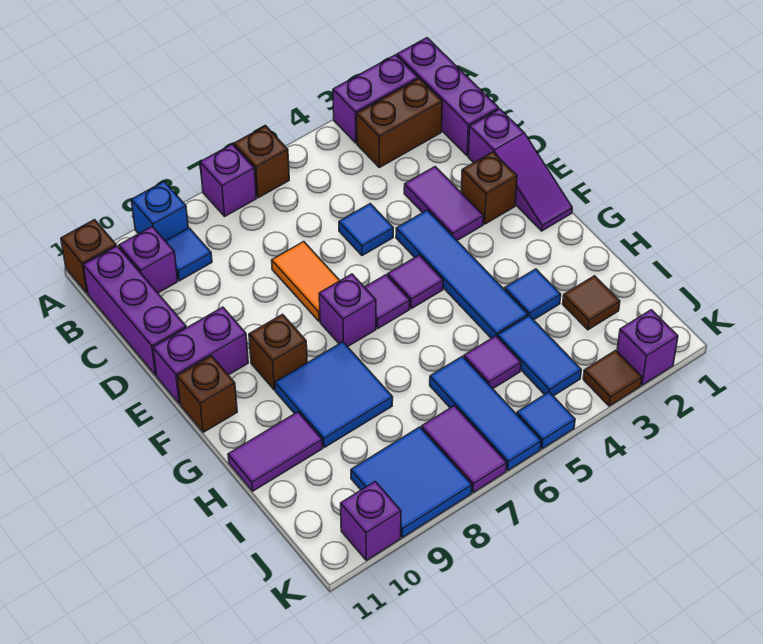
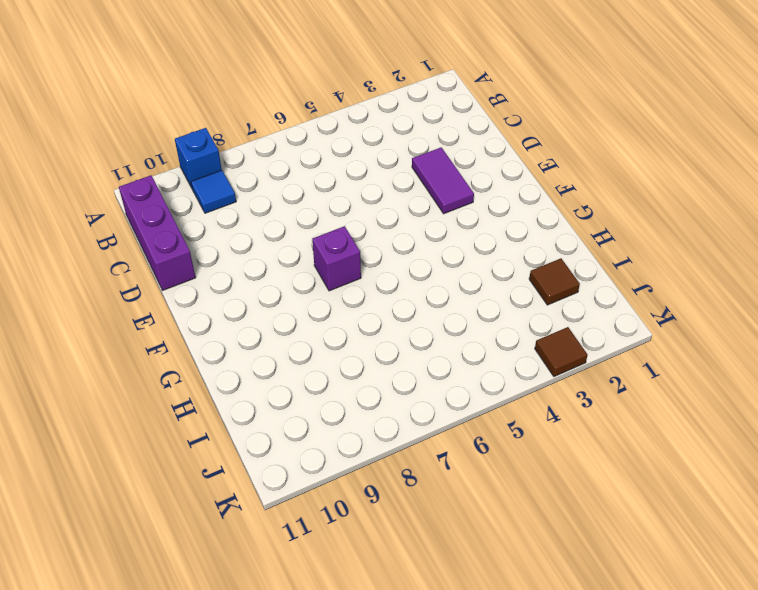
none -> purple 1x3 brick [397,38,499,156]
none -> purple 1x2 brick [333,55,418,143]
none -> brown 1x1 brick [234,126,289,198]
none -> purple 1x1 brick [200,144,256,216]

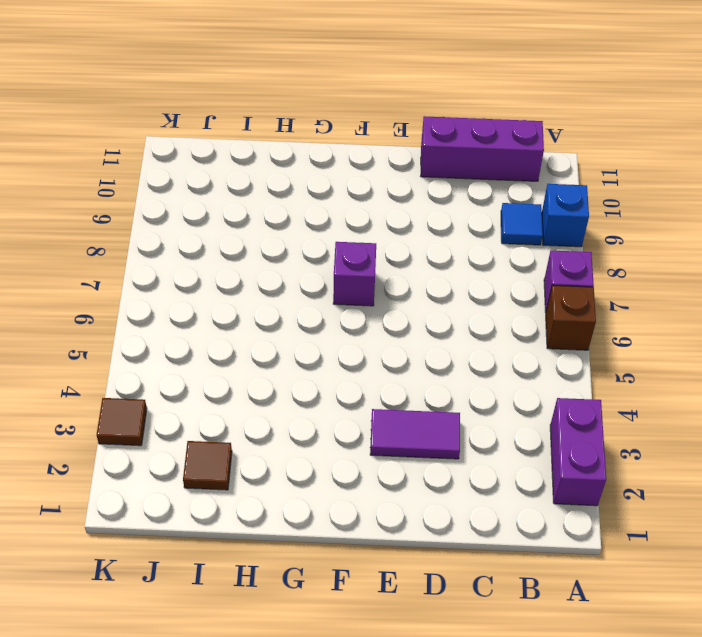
none -> purple 1x3 brick [397,38,499,156]
none -> brown 1x1 brick [61,220,116,293]
none -> brown 1x2 brick [357,79,442,168]
none -> purple 1x1 brick [119,226,178,293]

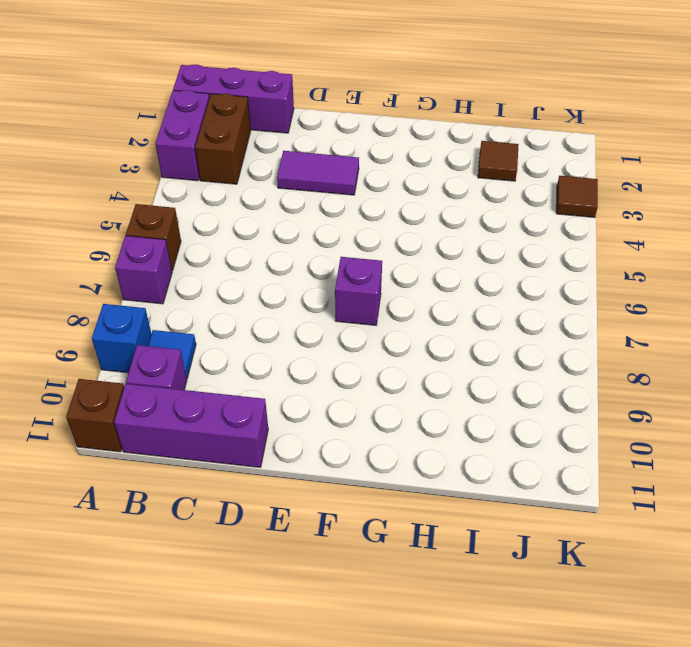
none -> purple 1x3 slope [468,109,572,231]
none -> blue 1x1 tile [339,204,393,256]
none -> orange 1x2 tile [272,242,340,321]
none -> brown 1x1 brick [461,152,517,224]

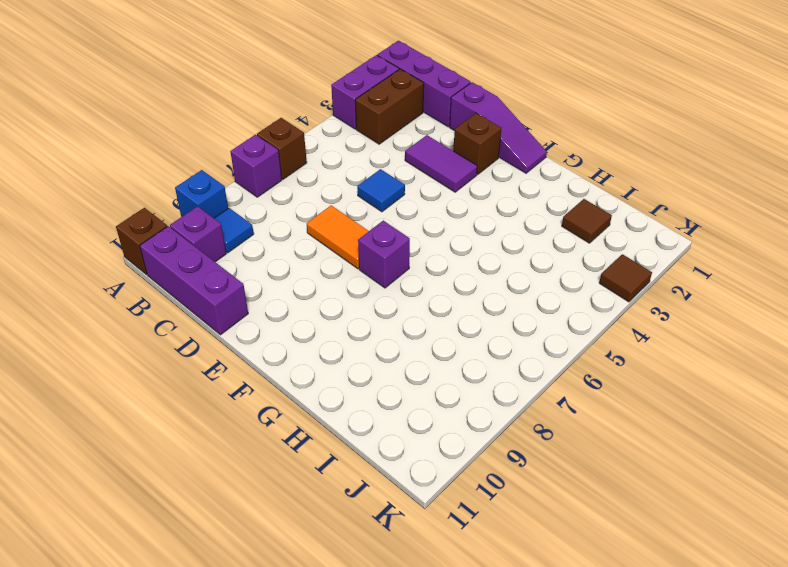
none -> blue 1x4 tile [396,210,528,338]
none -> purple 1x2 brick [153,307,248,404]
none -> purple 1x1 tile [388,255,443,309]
none -> purple 1x1 tile [365,275,410,328]

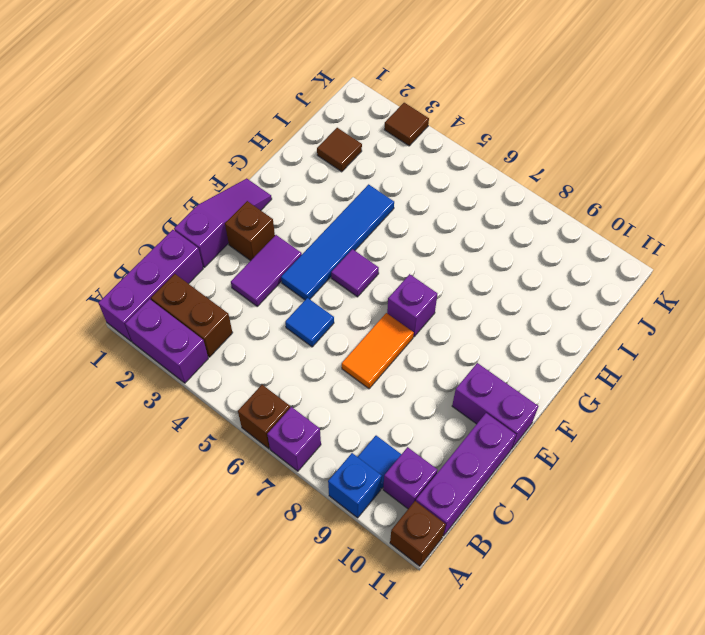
none -> purple 1x1 tile [365,275,410,328]
none -> brown 1x1 brick [249,314,307,390]
none -> brown 1x1 brick [177,356,237,432]
none -> blue 2x2 tile [275,342,393,447]

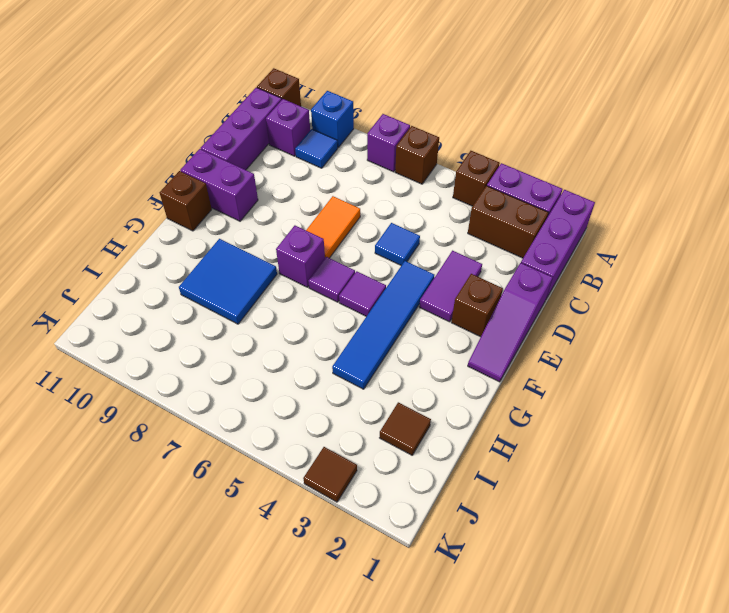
brown 1x1 brick [453,151,500,206] -> brown 1x1 brick moved to [249,314,307,390]
none -> blue 1x1 tile [505,269,561,320]
none -> purple 1x2 tile [228,412,323,491]
none -> blue 1x2 tile [497,316,581,396]
none -> purple 1x1 tile [464,336,521,389]

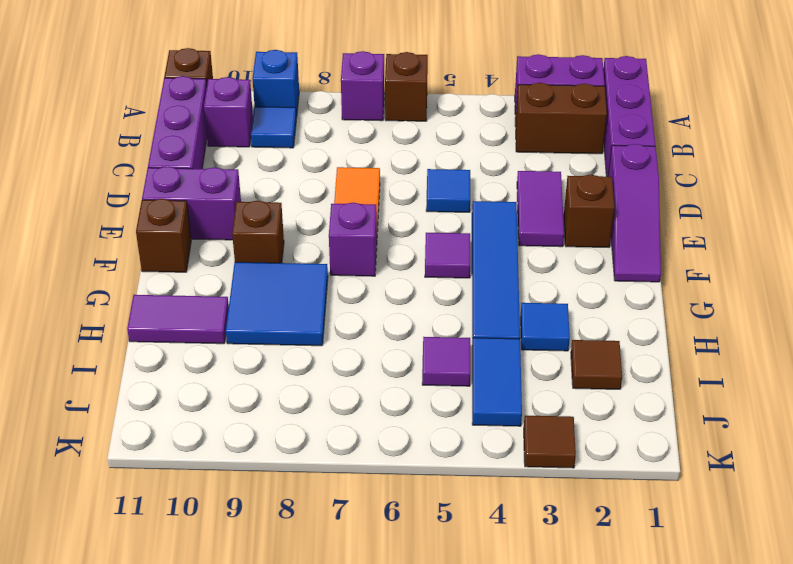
none -> purple 1x1 tile [365,275,410,328]
none -> blue 1x3 tile [430,356,541,470]
none -> purple 1x2 tile [421,406,507,493]
none -> blue 2x2 tile [351,427,472,538]

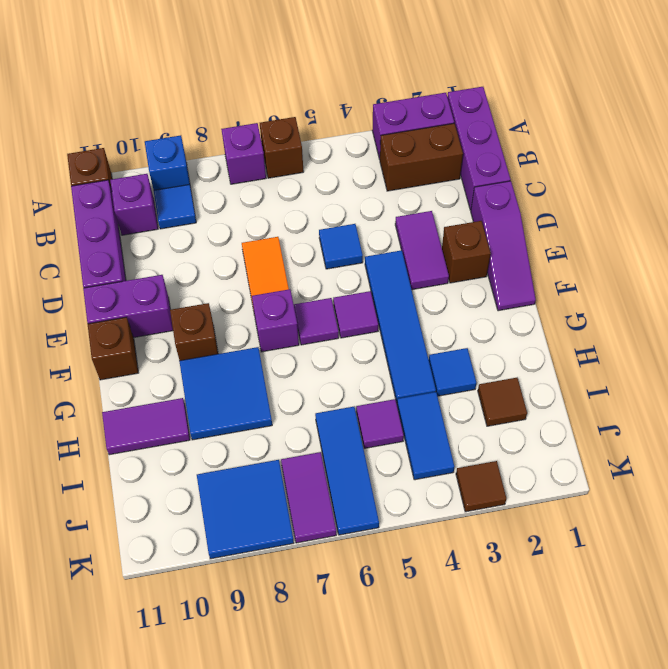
none -> purple 1x1 brick [617,310,678,385]
none -> blue 1x1 tile [517,392,575,449]
none -> purple 1x1 brick [341,482,401,560]

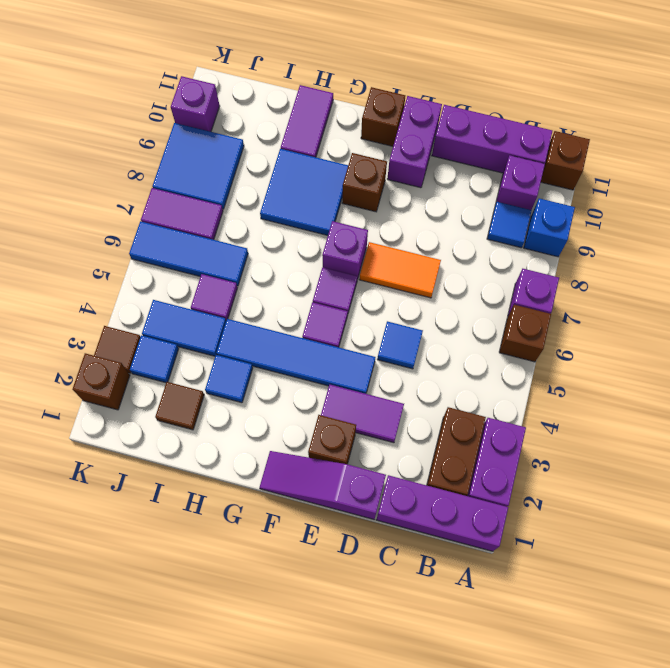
blue 1x1 tile [130,335,179,383] -> blue 1x1 tile moved to [517,392,575,449]
brown 1x1 brick [73,353,130,410] -> purple 1x1 brick [617,310,678,385]

